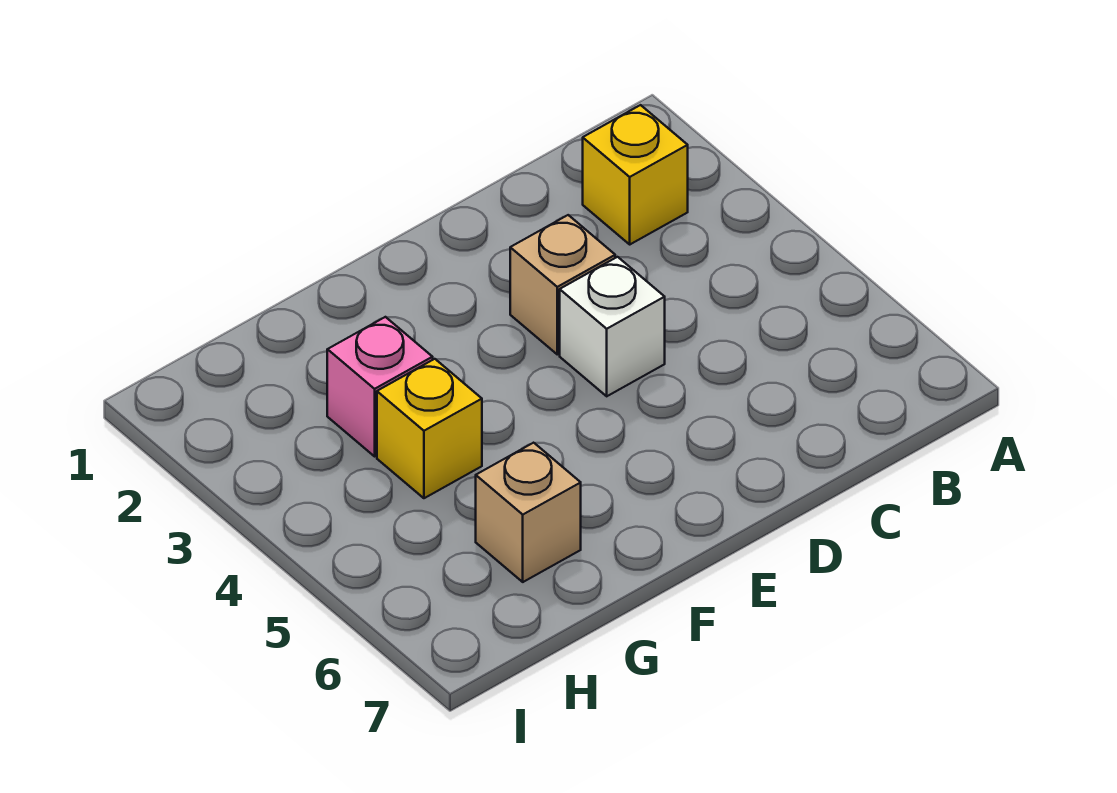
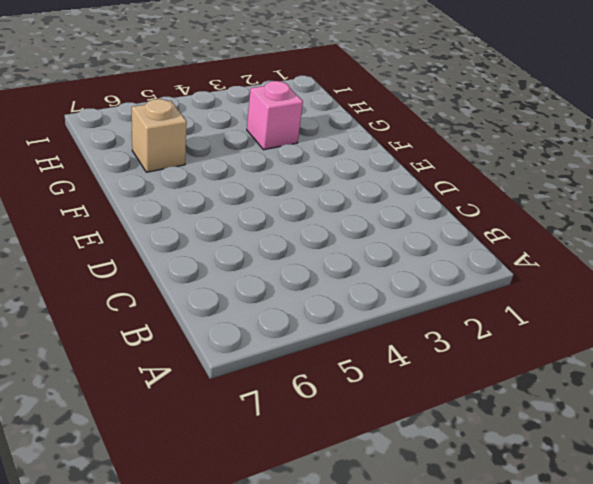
none -> yellow 1x1 brick [583,105,688,244]
none -> tan 1x1 brick [510,215,615,354]

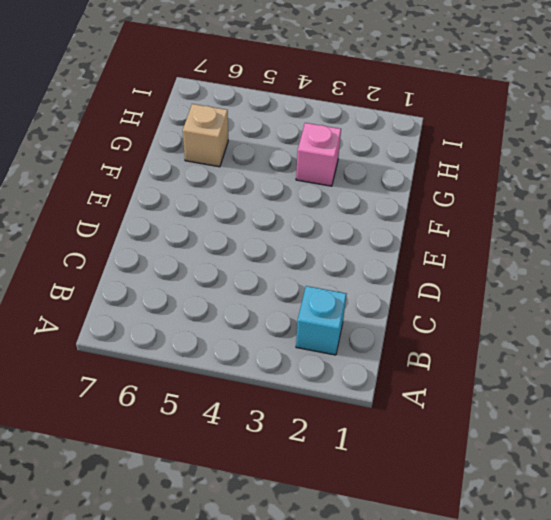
cyan 1x1 brick [296,286,346,355] -> yellow 1x1 brick [583,105,688,244]
none -> tan 1x1 brick [510,215,615,354]
none -> white 1x1 brick [560,257,665,396]

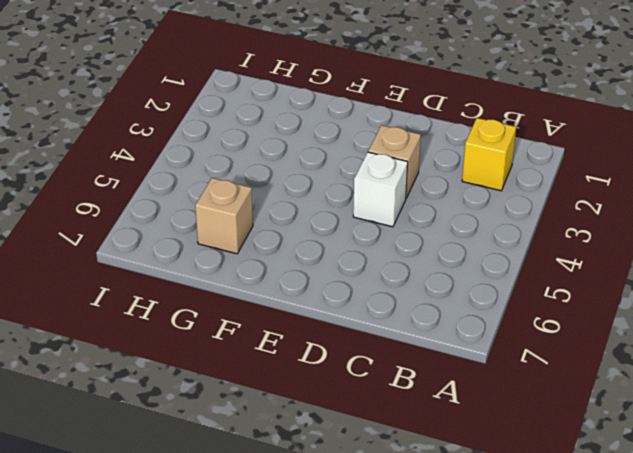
none -> pink 1x1 brick [327,317,433,456]
none -> yellow 1x1 brick [377,359,482,498]

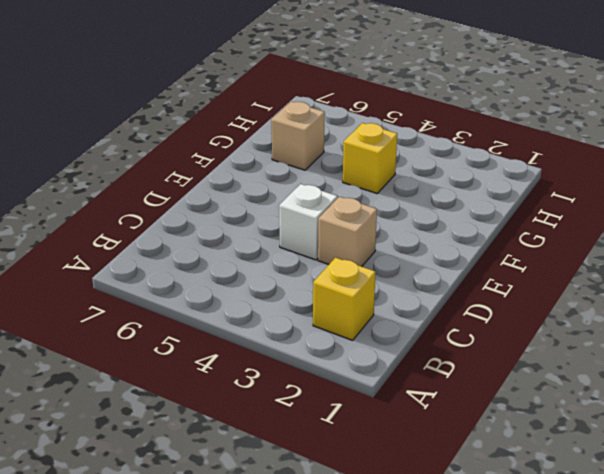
none -> pink 1x1 brick [327,317,433,456]

